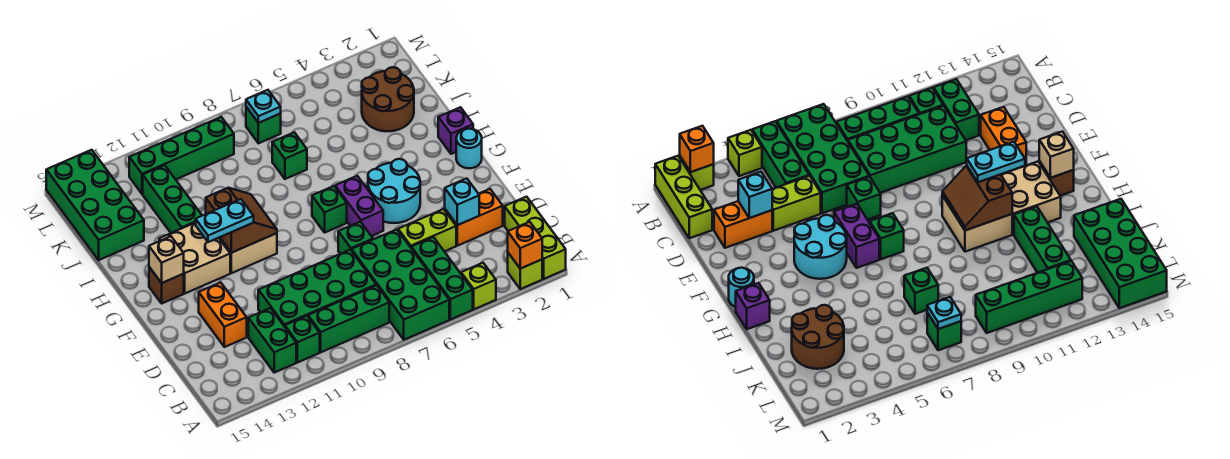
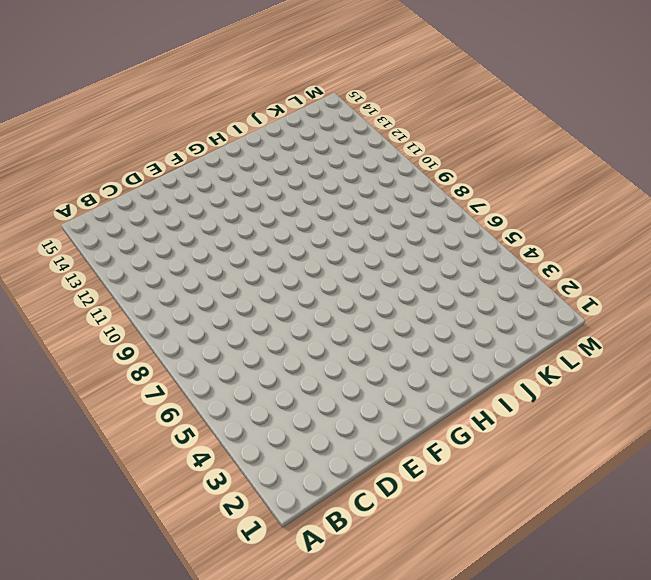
none -> lime 1x3 brick [505,197,566,279]
none -> lime 1x1 brick [508,253,542,289]
none -> lime 1x1 brick [461,263,496,309]
none -> green 1x3 brick [411,237,473,320]

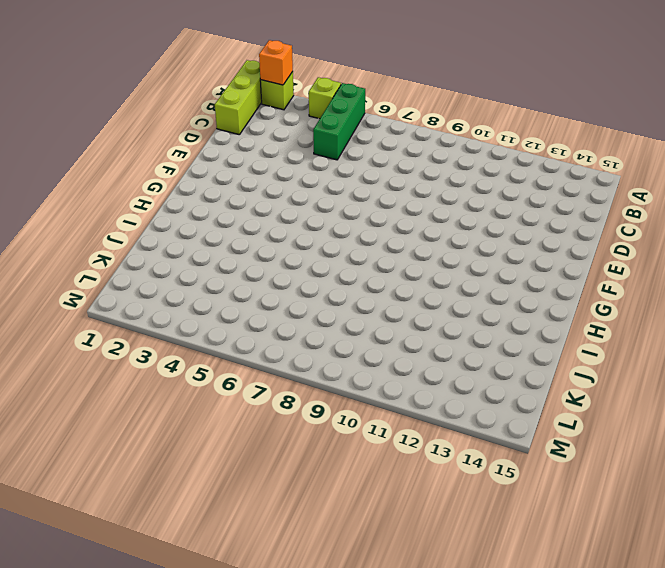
none -> green 2x4 brick [352,229,449,340]
none -> green 1x3 brick [308,285,389,352]
none -> green 1x1 brick [285,316,320,363]
none -> green 1x2 brick [248,308,296,373]

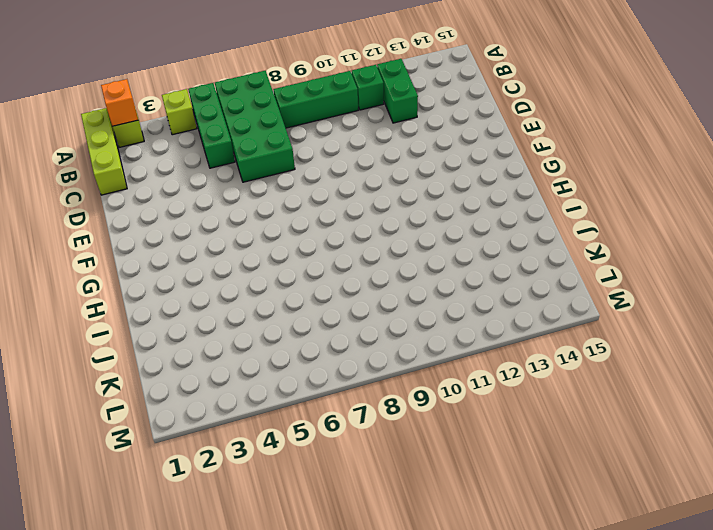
none -> green 2x4 brick [258,250,376,327]
none -> orange 1x2 brick [445,189,503,246]
none -> lime 1x2 brick [398,209,456,251]
none -> orange 1x2 brick [199,282,247,347]

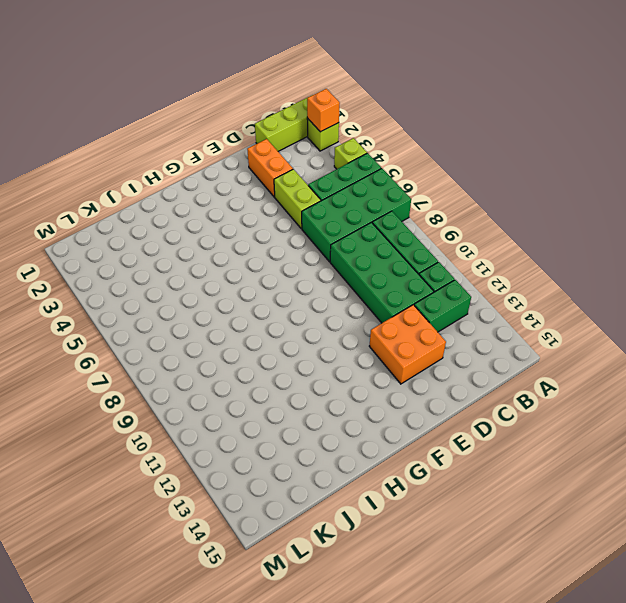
orange 2x2 brick [369,305,446,384] -> orange 1x2 brick [199,282,247,347]
none -> green 1x1 brick [338,222,373,254]
none -> cyan 2x2 round brick [368,159,420,223]
none -> purple 1x2 brick [335,176,383,236]
none -> cyan 1x1 round brick [456,129,482,168]

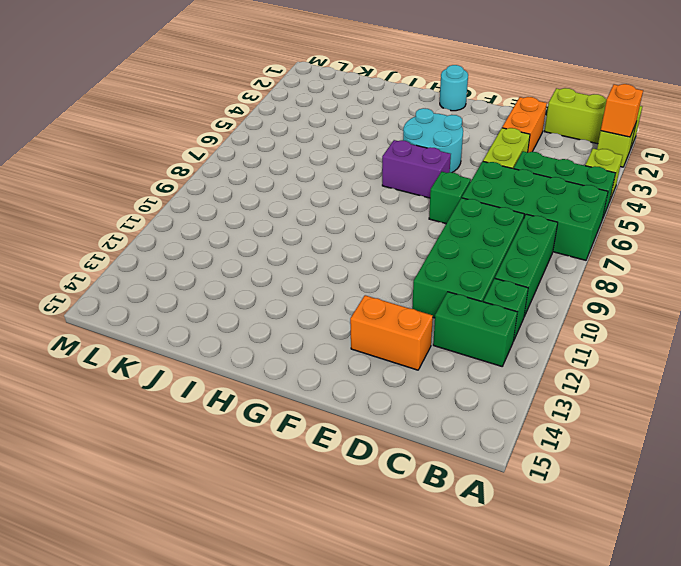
none -> green 1x1 brick [312,186,347,232]
none -> tan 2x2 brick [219,233,277,273]
none -> tan 2x2 brick [159,223,230,293]
none -> brown 1x1 brick [149,267,184,303]

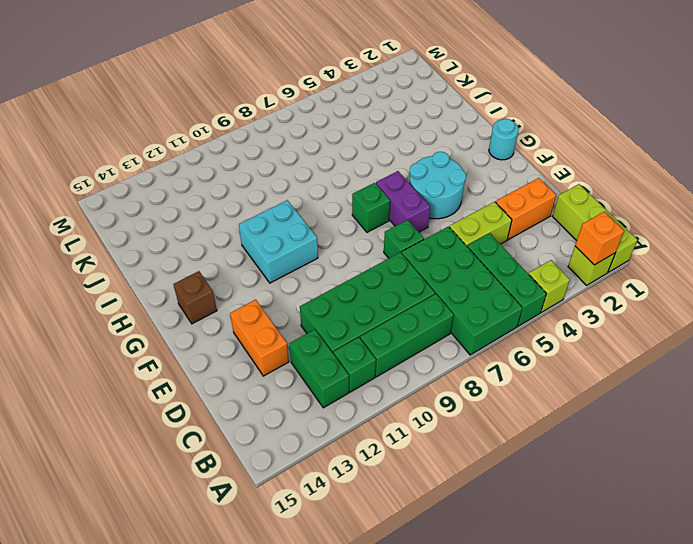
cyan 2x2 brick [239,200,318,283] -> tan 2x2 brick [219,233,277,273]
none -> tan 2x2 brick [159,223,230,293]
none -> purple 1x1 brick [438,107,473,154]
none -> green 1x3 brick [143,165,202,233]
none -> brown 2x2 round brick [362,67,414,131]

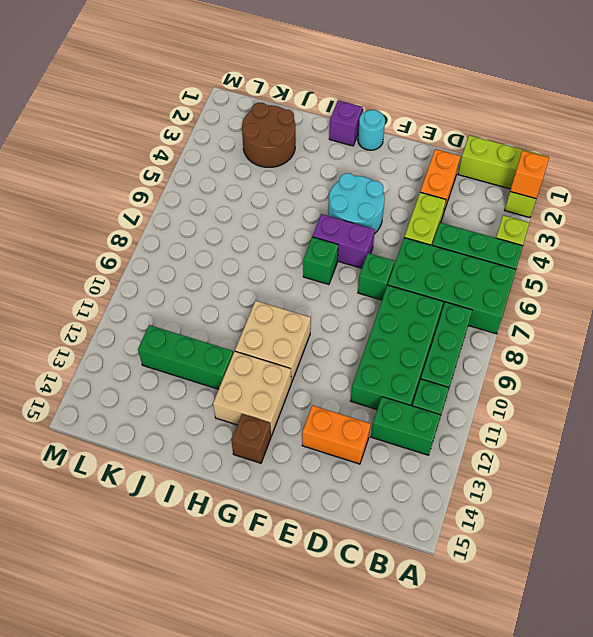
none -> green 1x1 brick [272,132,307,179]
none -> green 2x4 brick [46,150,144,260]
none -> green 1x1 brick [246,107,281,143]
none -> green 1x4 brick [129,117,234,194]

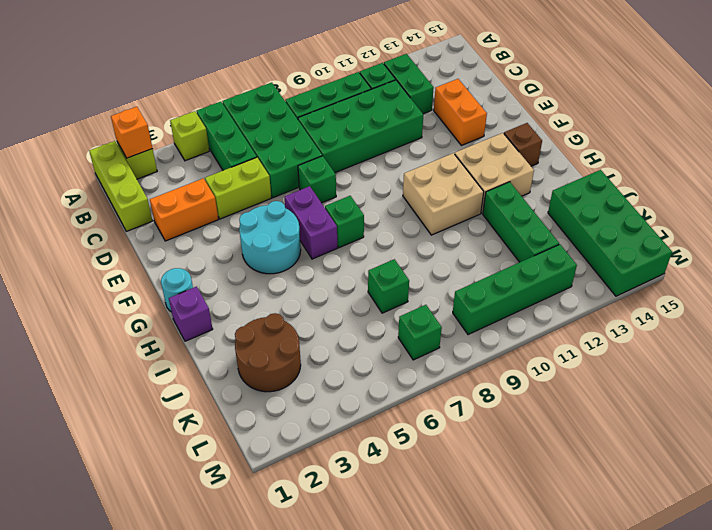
none -> cyan 1x1 brick [445,178,479,225]
none -> brown 2x2 slope [206,188,277,253]
none -> tan 1x1 brick [149,236,184,283]
none -> cyan 1x1 plate [246,90,281,123]

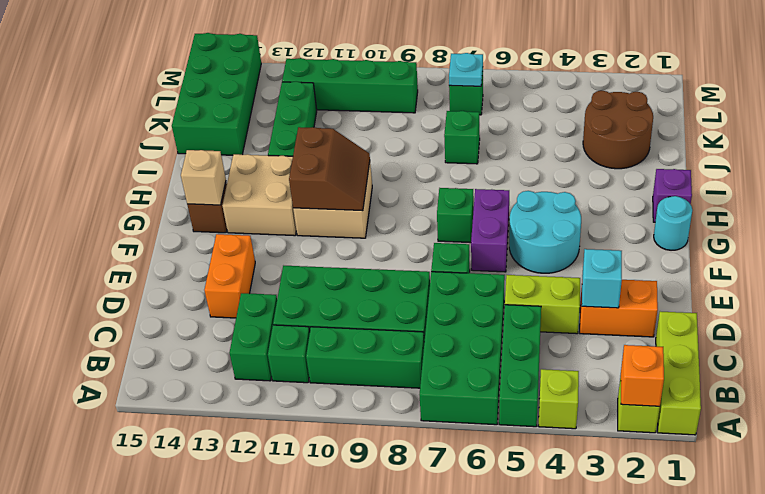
none -> cyan 1x2 plate [196,199,254,242]

